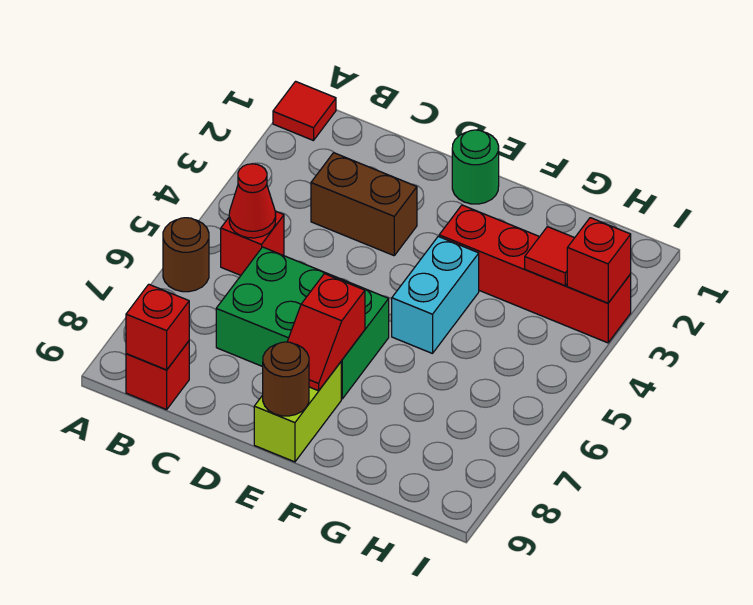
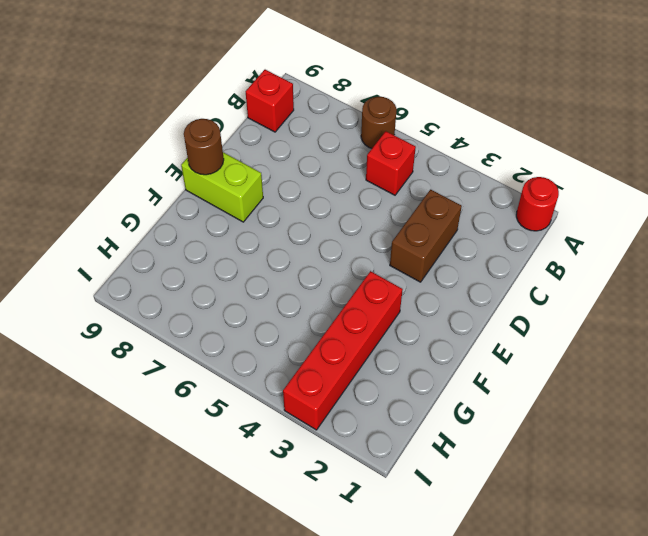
red 1x1 round brick [516,177,559,231] -> red 1x1 tile [273,81,336,141]
none -> green 2x3 brick [216,247,389,399]
none -> green 1x1 round brick [452,130,499,204]
none -> cyan 1x2 brick [392,237,479,354]

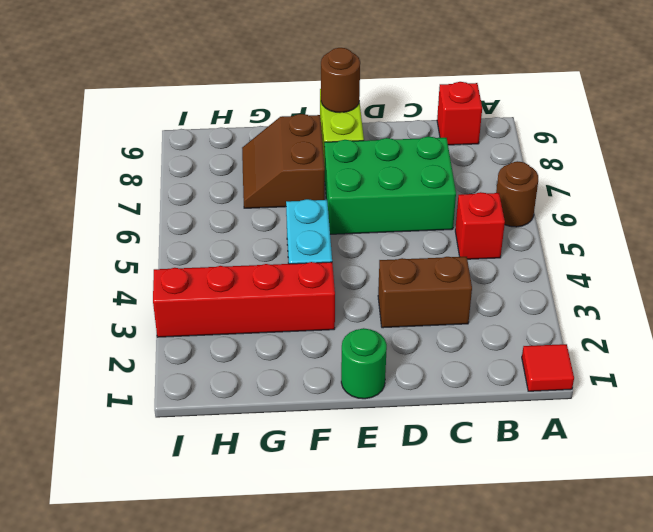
brown 2x2 slope [242,114,325,208] -> none
none -> red 1x1 cone [229,164,276,238]
none -> red 1x1 brick [126,284,189,370]
none -> red 1x2 slope [287,274,365,391]

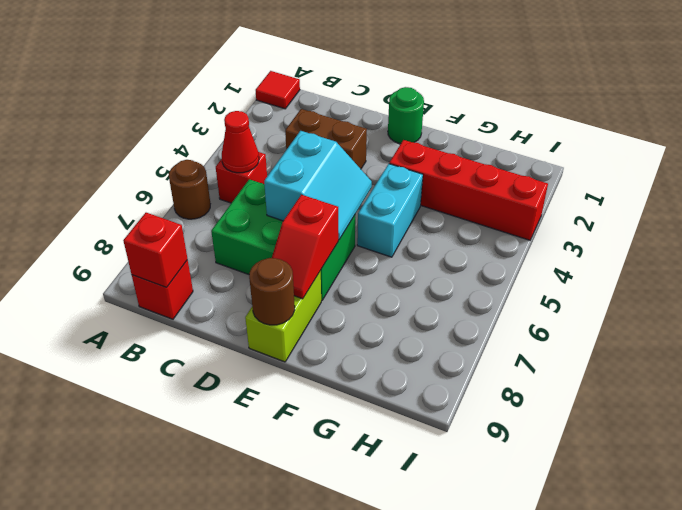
cyan 2x2 slope [264,131,372,240] -> none
none -> red 1x1 tile [525,227,574,286]
none -> red 1x1 brick [567,218,631,303]

